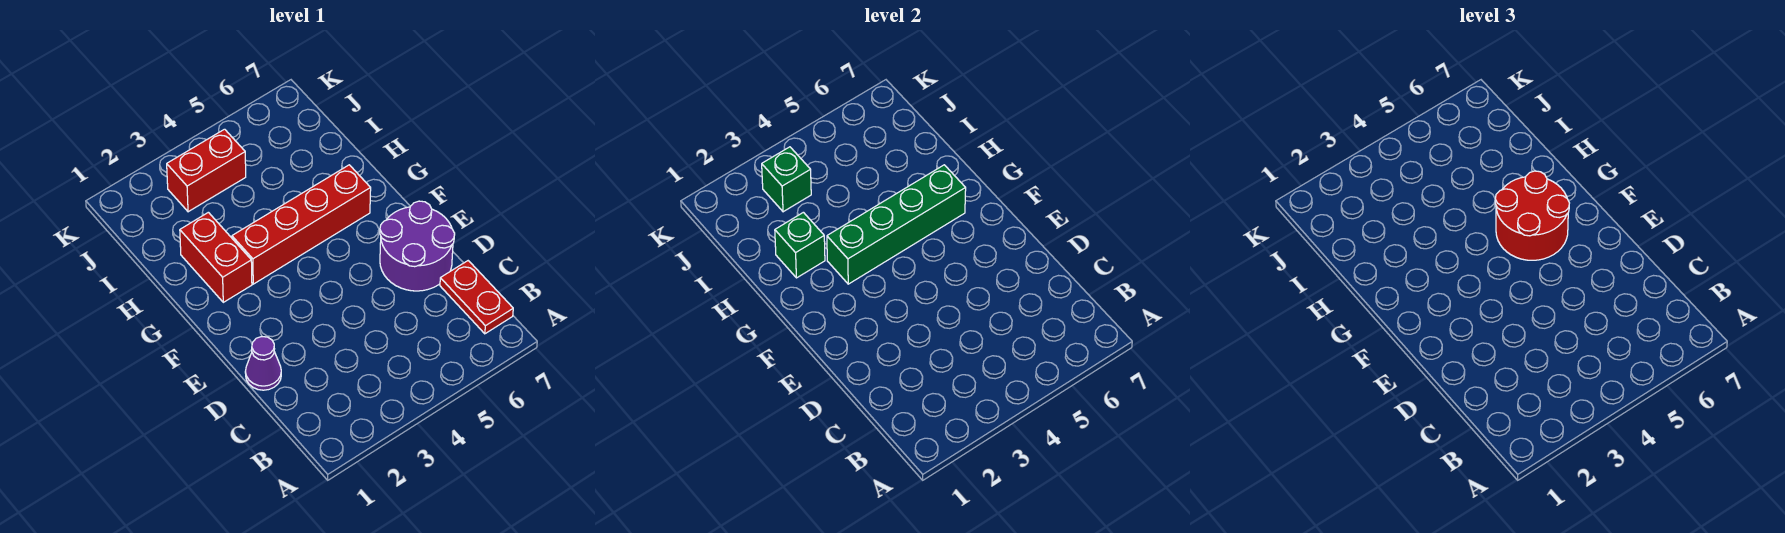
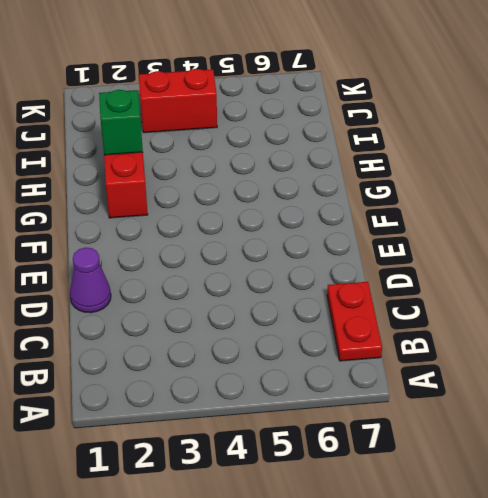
none -> purple 2x2 round brick [380,201,455,291]
none -> red 1x4 brick [232,165,371,284]

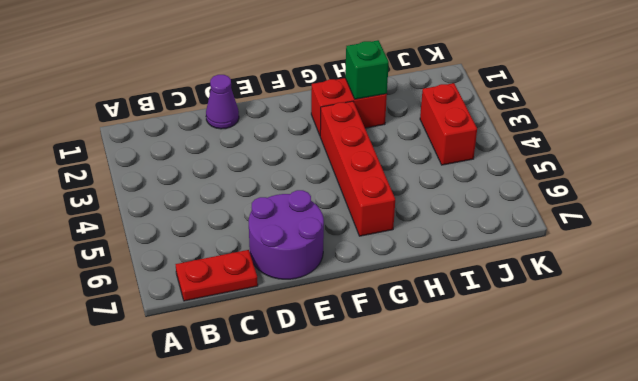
none -> green 1x4 brick [827,165,966,284]
none -> green 1x1 brick [762,147,811,212]

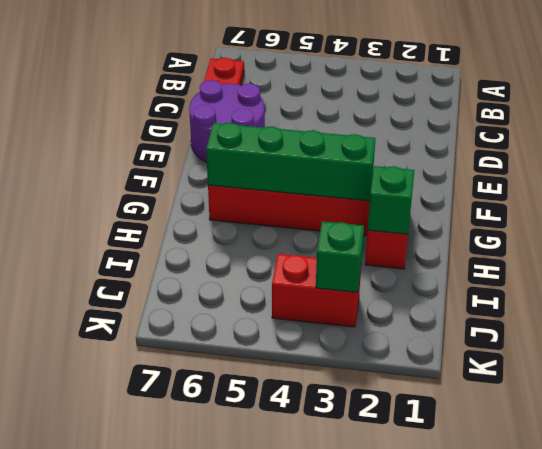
none -> purple 1x1 cone [245,337,281,390]
none -> red 2x2 round brick [1495,171,1569,260]

